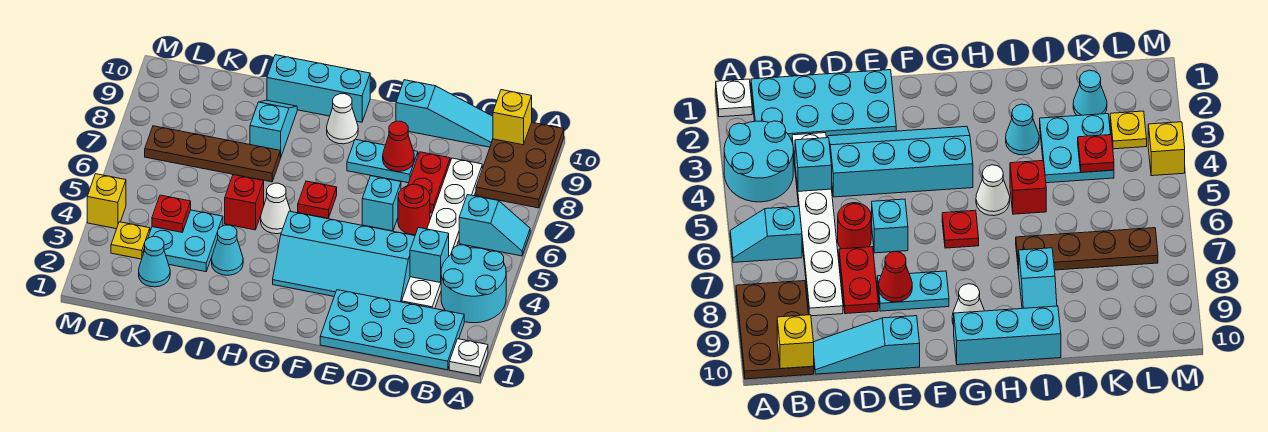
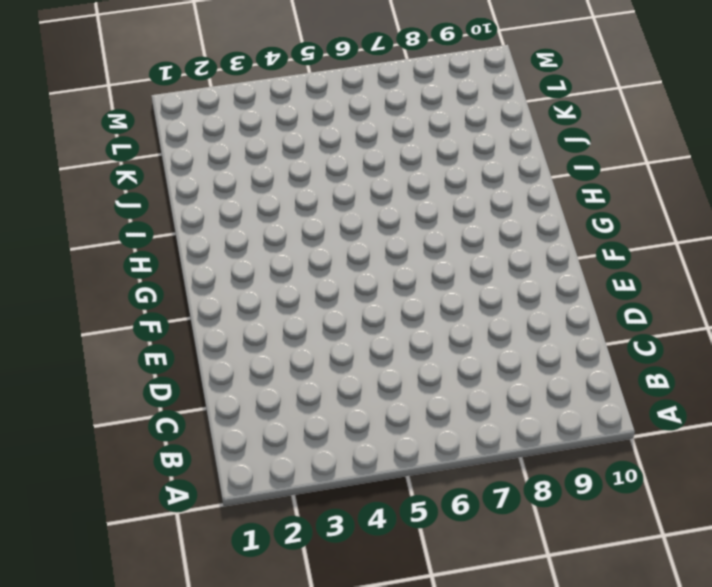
none -> white 1x1 plate [449,339,488,376]
none -> cyan 2x2 round brick [441,245,506,323]
none -> cyan 1x2 slope [459,195,530,256]

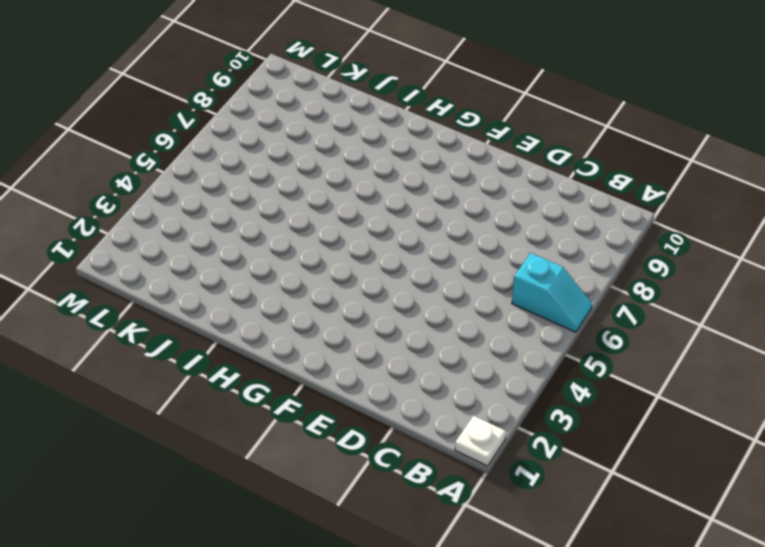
none -> cyan 2x2 round brick [441,245,506,323]
none -> brown 2x3 plate [476,122,564,208]
none -> cyan 2x4 plate [320,290,464,370]

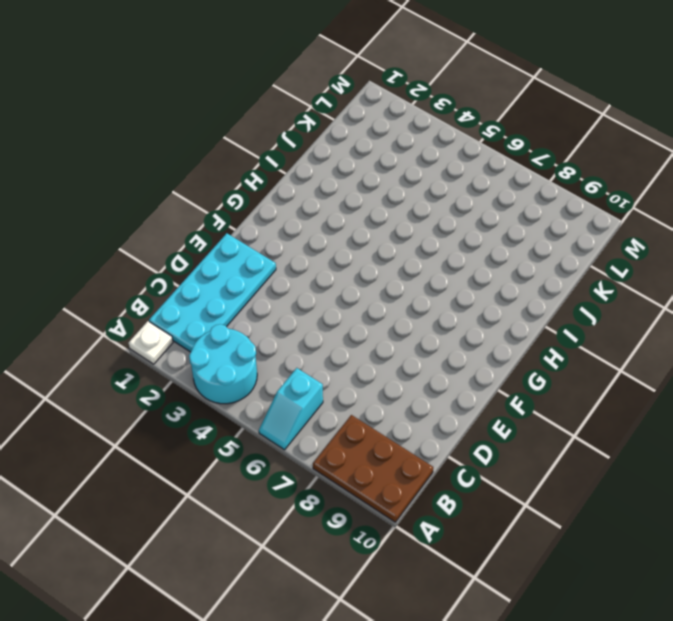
none -> white 1x6 plate [402,158,482,309]
none -> cyan 1x3 slope [396,80,493,147]
none -> cyan 2x4 slope [273,211,415,302]

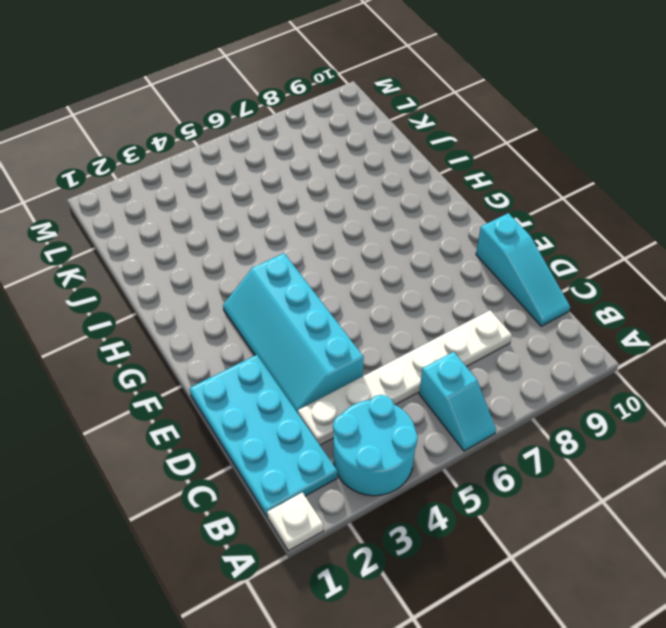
none -> brown 2x3 plate [476,122,564,208]
none -> red 1x1 round brick [398,184,430,235]
none -> red 1x2 plate [408,152,450,213]

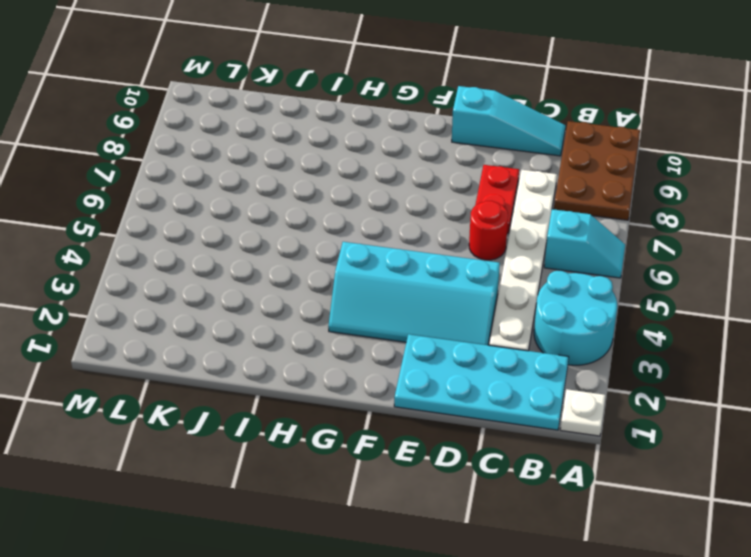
none -> cyan 1x1 brick [362,176,401,231]
none -> cyan 1x2 plate [347,139,418,183]
none -> red 1x1 plate [298,181,337,218]

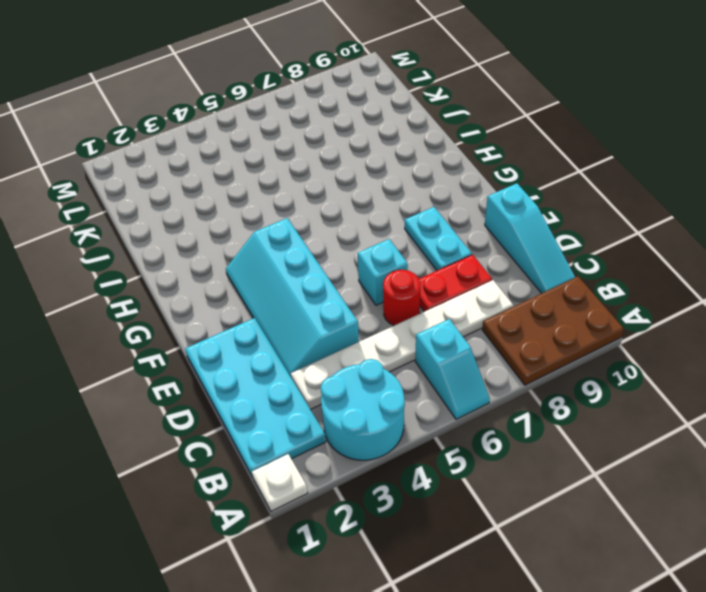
none -> red 1x1 plate [298,181,337,218]
none -> white 1x1 cone [327,94,358,144]
none -> cyan 1x3 brick [267,55,370,122]

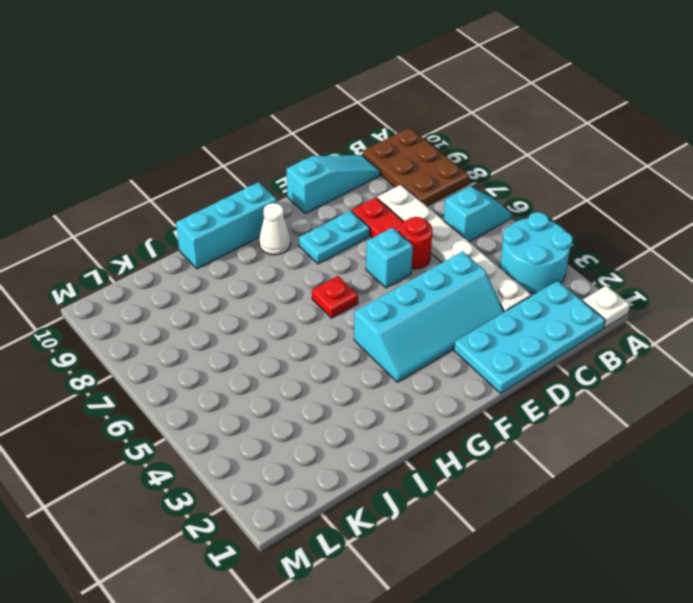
none -> white 1x1 cone [261,183,290,234]
none -> cyan 1x1 cone [212,225,243,275]
none -> red 1x1 brick [225,175,264,230]

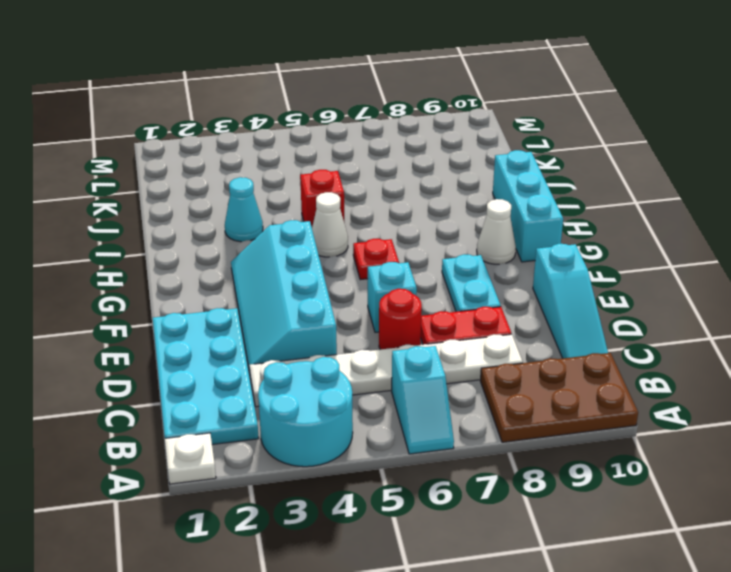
none -> brown 1x4 plate [145,126,280,182]
none -> cyan 1x2 slope [250,100,297,158]
none -> cyan 2x2 plate [143,210,223,272]

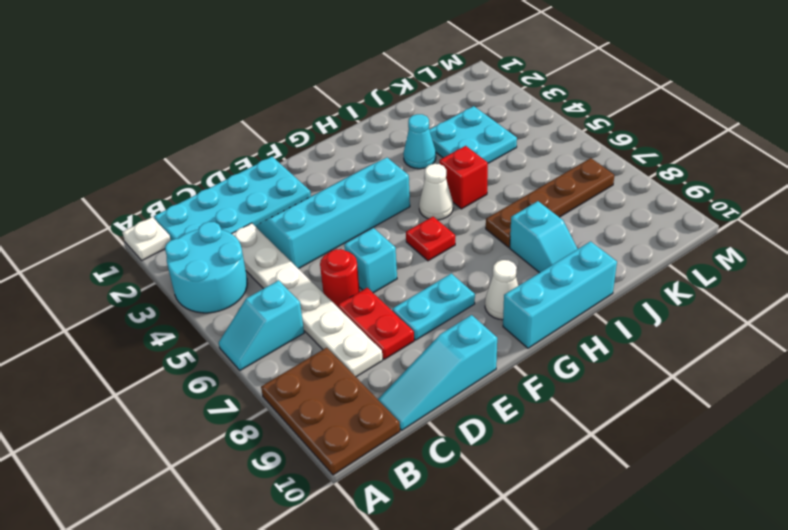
none -> cyan 1x1 cone [139,237,170,287]
none -> yellow 1x1 plate [111,222,150,259]
none -> yellow 1x1 brick [87,174,126,229]

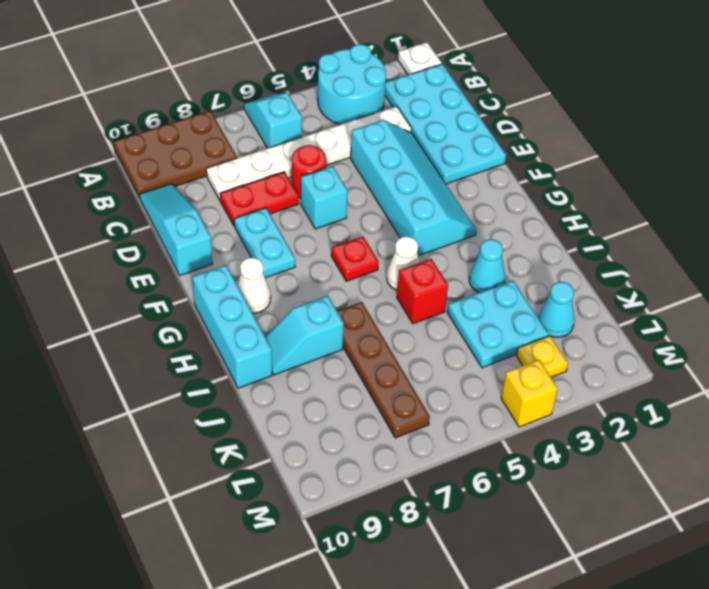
none -> yellow 1x1 brick [493,90,532,145]
none -> cyan 1x1 brick [410,227,449,283]
none -> red 1x1 cone [383,121,414,171]

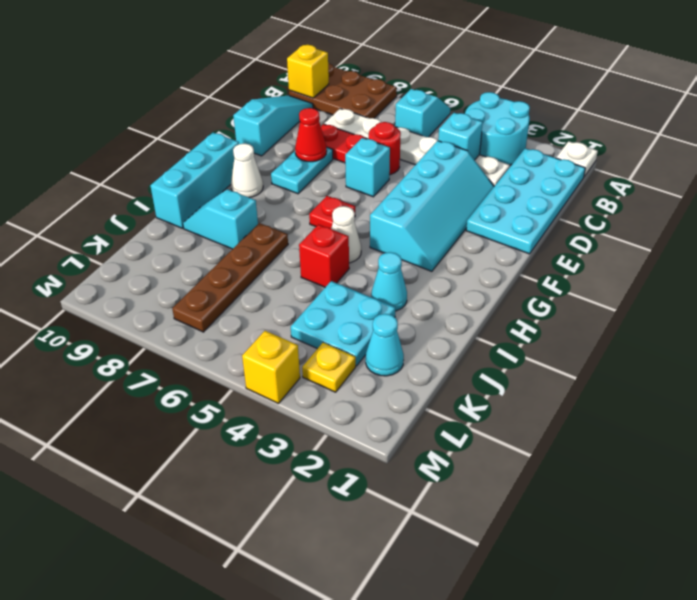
none -> red 1x1 plate [152,195,191,232]

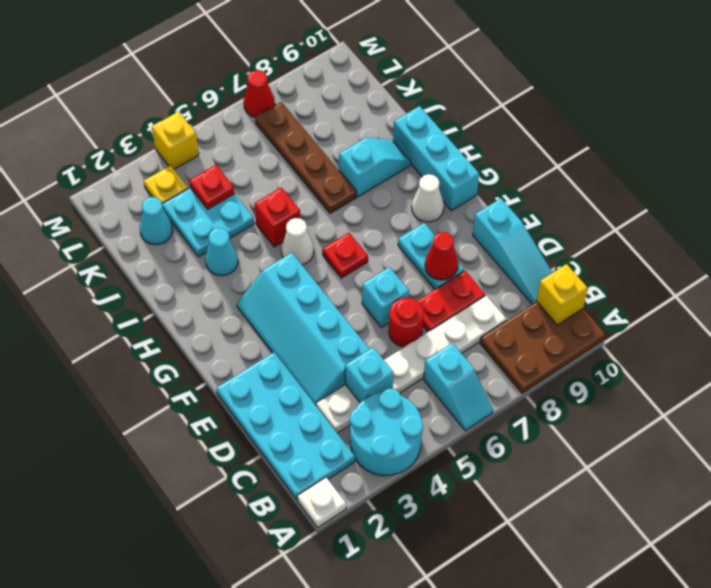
red 1x1 cone [244,70,275,117] -> none

